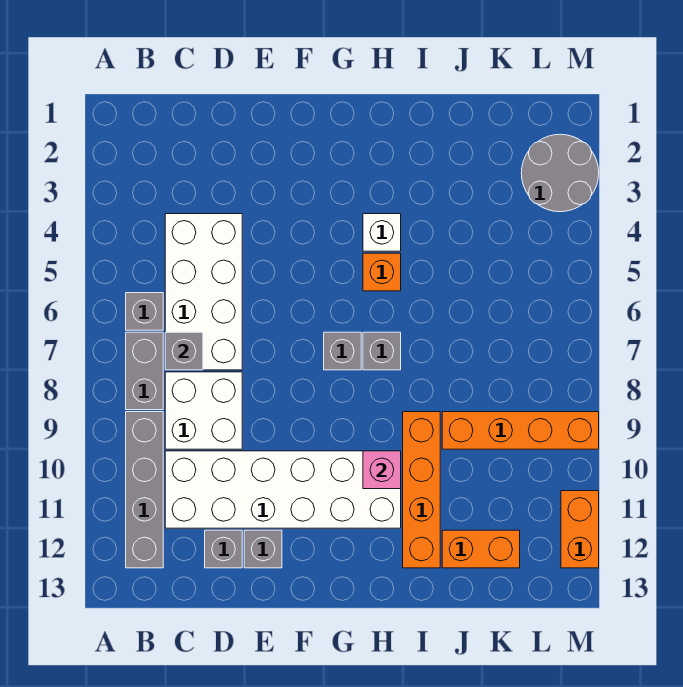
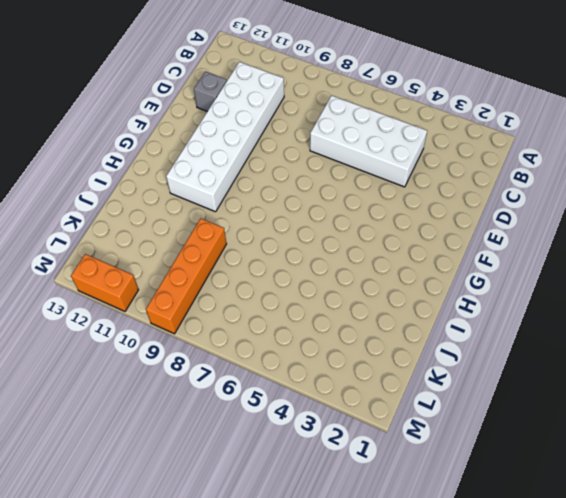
none -> grey 1x1 brick [126,293,163,330]
none -> grey 1x2 brick [126,332,163,410]
none -> grey 1x4 brick [126,412,163,568]

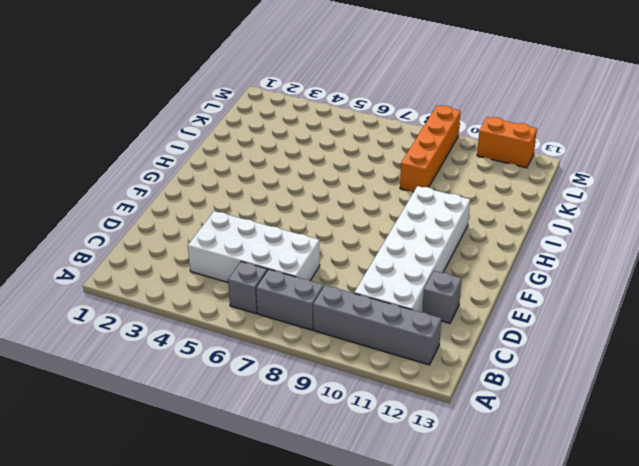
none -> white 2x2 brick [165,372,242,449]
none -> grey 1x1 brick [244,530,282,568]
none -> grey 1x1 brick [324,332,361,370]

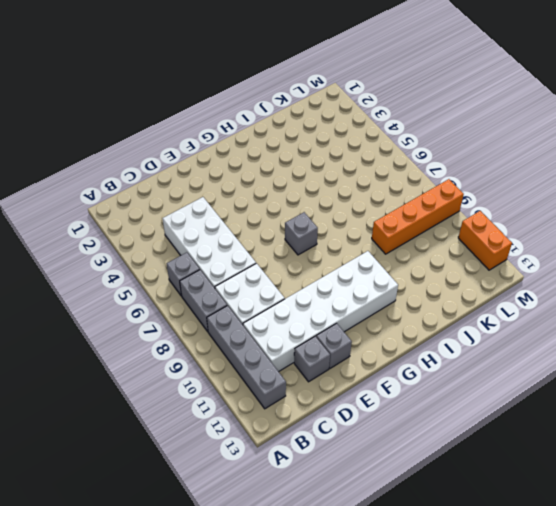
none -> white 1x1 brick [363,214,401,251]
none -> orange 1x1 brick [363,253,401,291]
none -> grey 1x1 brick [363,332,401,370]

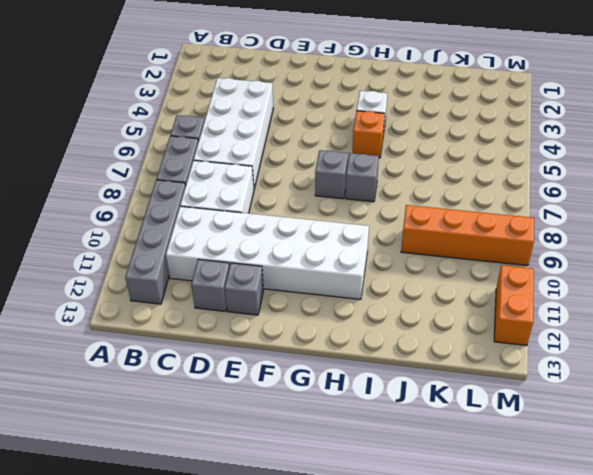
none -> orange 1x4 brick [403,412,440,568]
none -> orange 1x2 brick [442,530,520,568]
none -> grey 2x2 round brick [521,134,599,212]

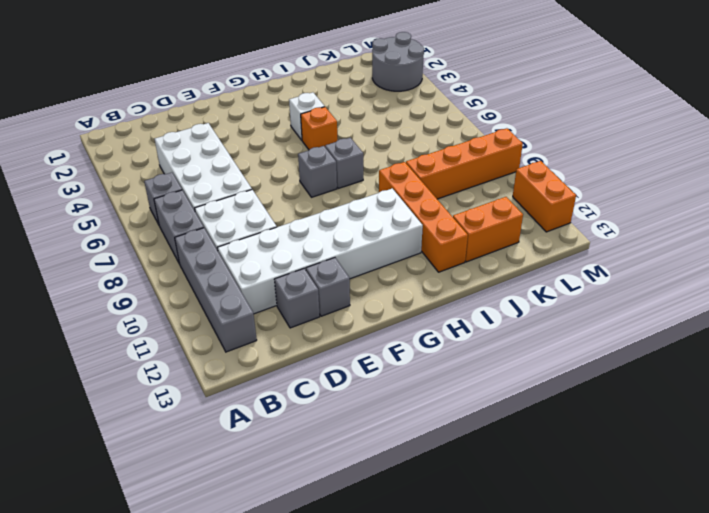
none -> grey 1x1 brick [165,332,203,370]
none -> pink 1x1 brick [363,451,401,489]

